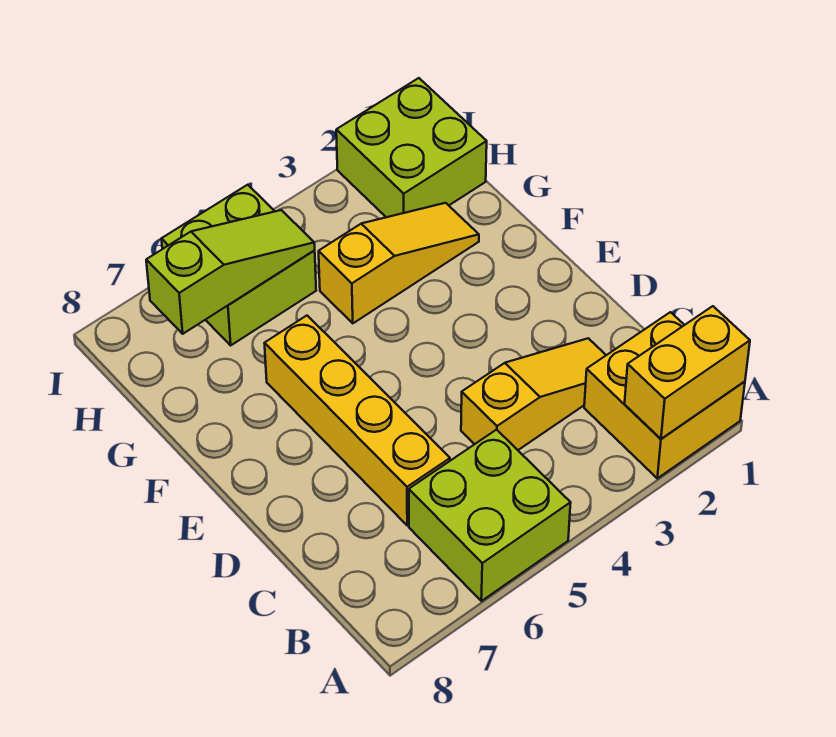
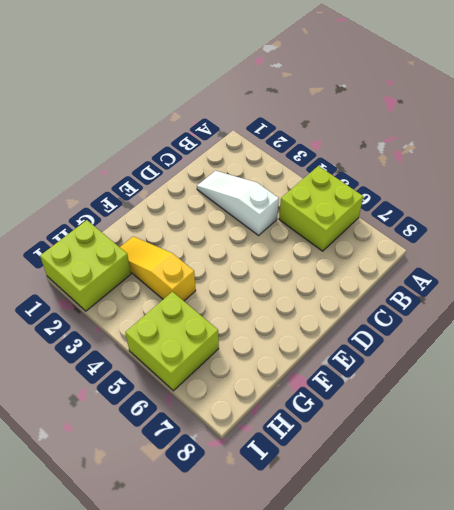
white 1x3 slope [197,171,279,235] -> yellow 1x3 slope [461,338,606,450]
none -> yellow 2x2 brick [584,312,745,478]
none -> yellow 1x4 brick [265,316,450,525]

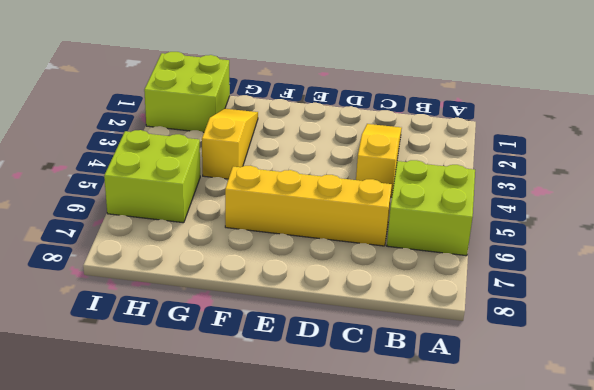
none -> yellow 2x2 brick [584,312,745,478]
none -> yellow 1x2 brick [625,306,750,439]

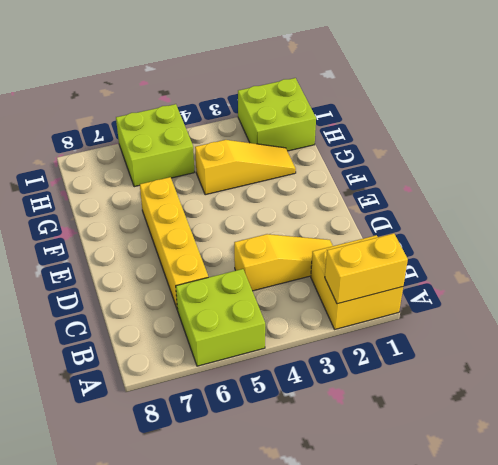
none -> lime 1x3 slope [146,210,315,334]

